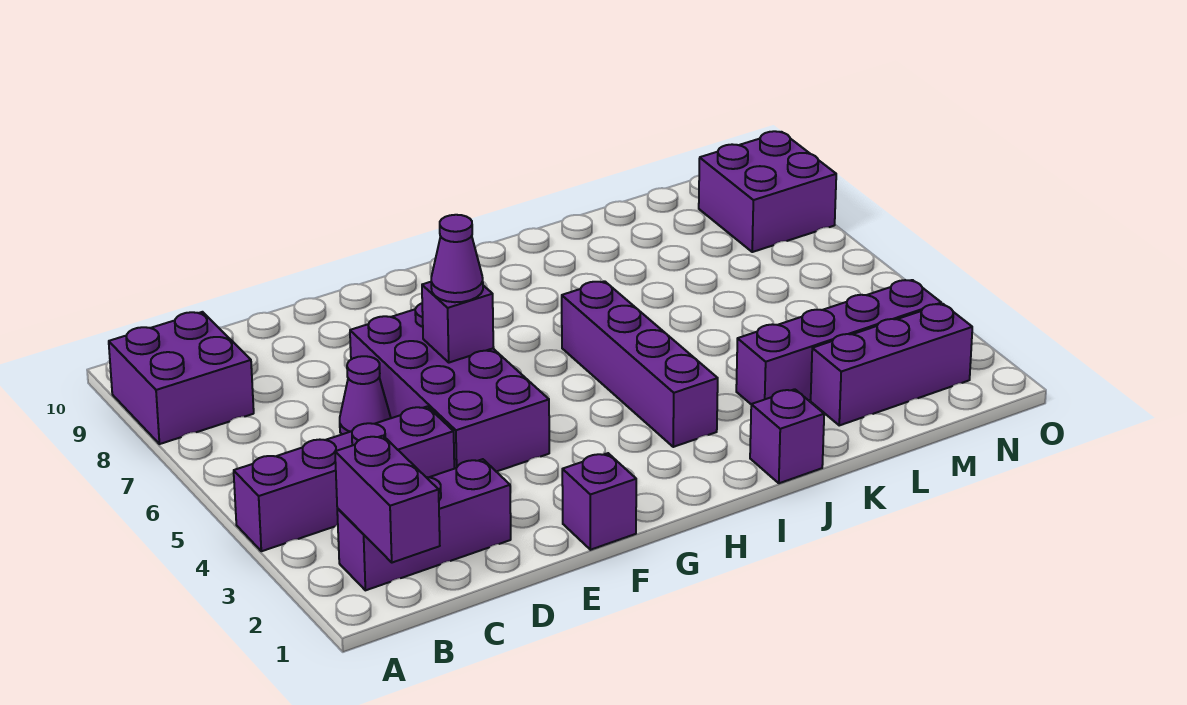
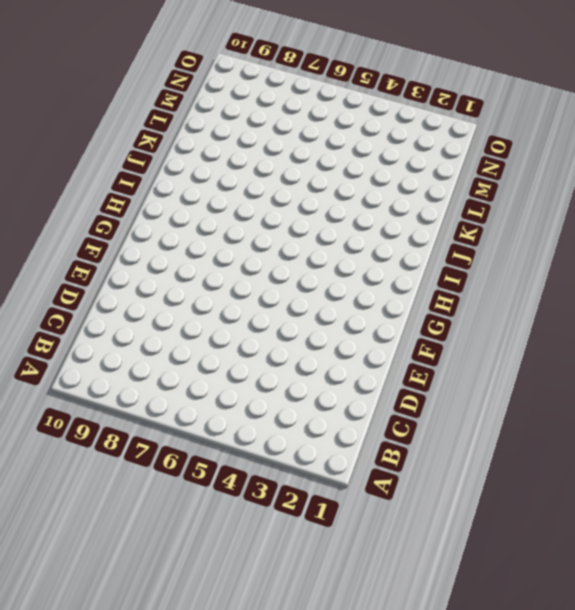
none -> purple 1x4 brick [234,406,454,551]
none -> purple 2x2 brick [109,312,254,444]
none -> purple 1x3 brick [337,459,511,590]

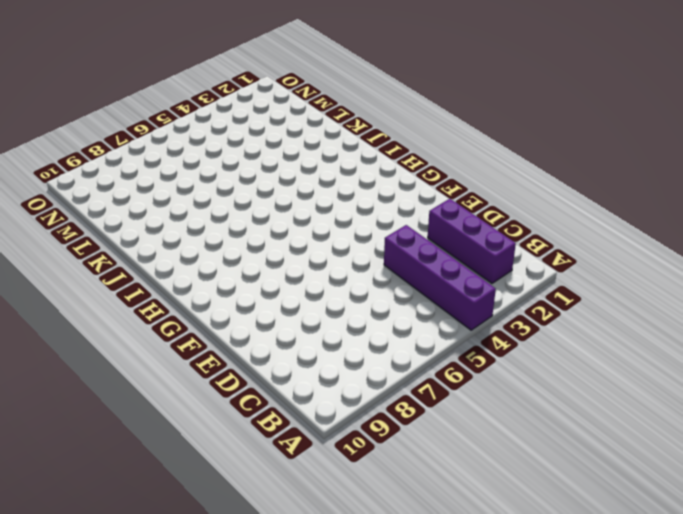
none -> purple 2x2 brick [109,312,254,444]
none -> purple 1x1 cone [340,356,391,434]
none -> purple 2x4 brick [350,303,549,472]

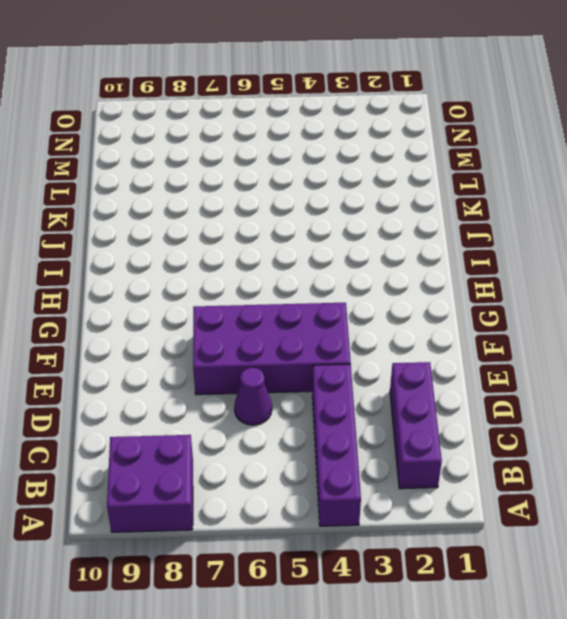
none -> purple 1x1 brick [562,453,636,550]
none -> purple 1x4 brick [562,281,718,447]
none -> purple 1x1 brick [750,389,824,483]

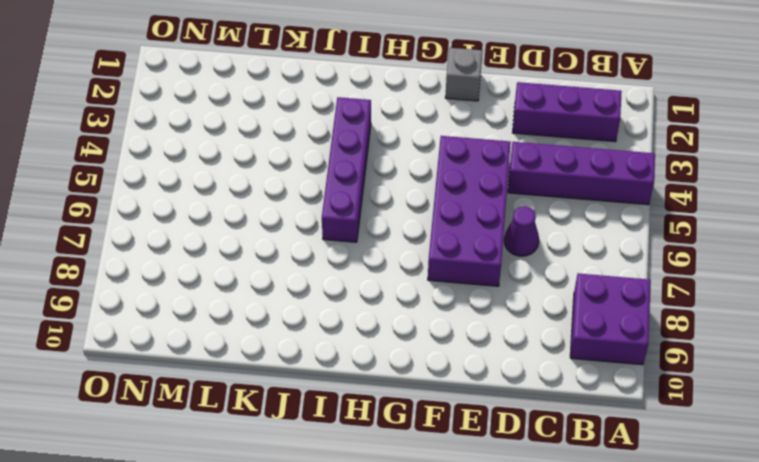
grey 1x1 brick [445,48,482,101] -> purple 1x1 brick [562,453,636,550]
none -> purple 1x1 brick [750,389,824,483]
none -> purple 1x4 brick [736,280,941,404]
none -> purple 1x3 brick [811,304,972,425]

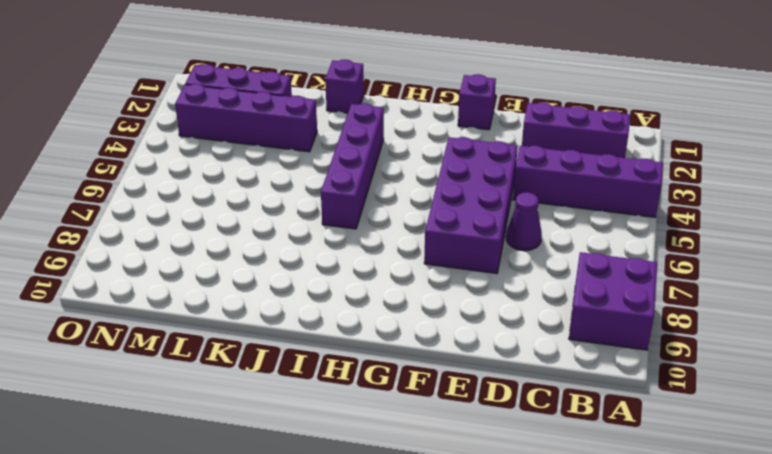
none -> purple 2x2 brick [699,131,836,252]
none -> purple 1x2 brick [335,436,440,563]
none -> purple 1x1 brick [422,282,493,363]

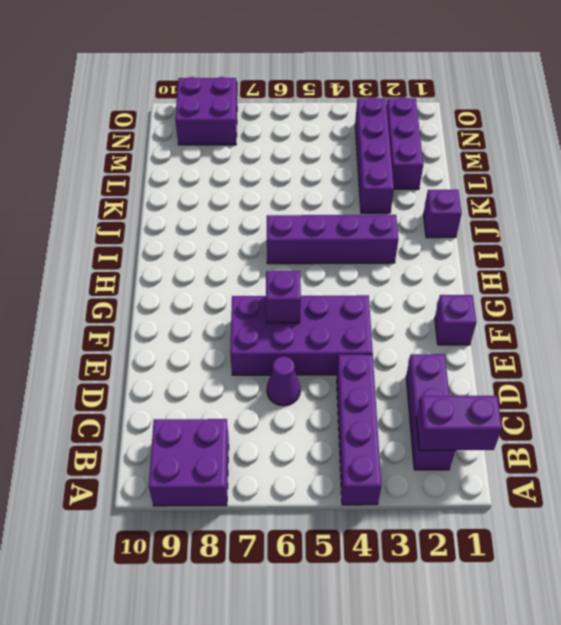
none -> purple 1x1 cone [431,215,483,302]

